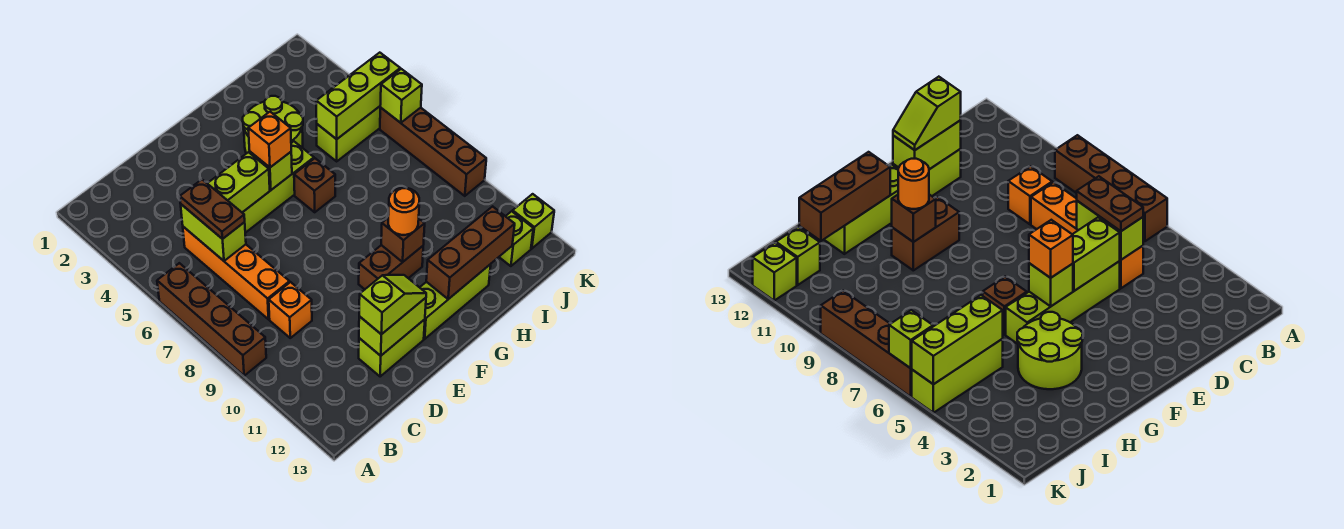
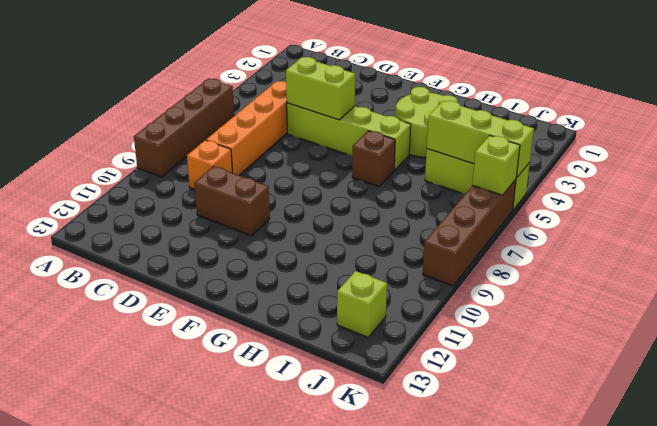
brown 1x2 brick [194,166,270,236] -> brown 1x2 brick moved to [359,245,423,289]
none -> lime 1x2 brick [359,319,425,377]
none -> lime 1x3 brick [420,264,491,339]
none -> lime 1x1 brick [513,194,554,249]

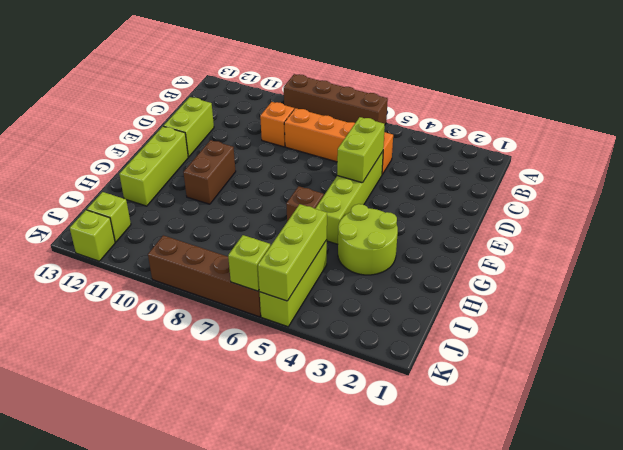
none -> lime 1x2 brick [181,204,246,261]
none -> lime 1x2 brick [359,298,426,356]
none -> lime 1x1 brick [250,152,292,190]

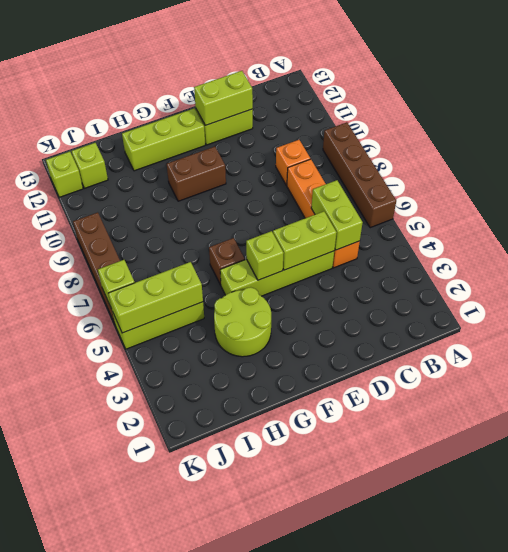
none -> brown 1x1 brick [381,218,425,262]
none -> brown 1x3 brick [426,206,515,299]
none -> brown 1x2 plate [180,180,245,239]

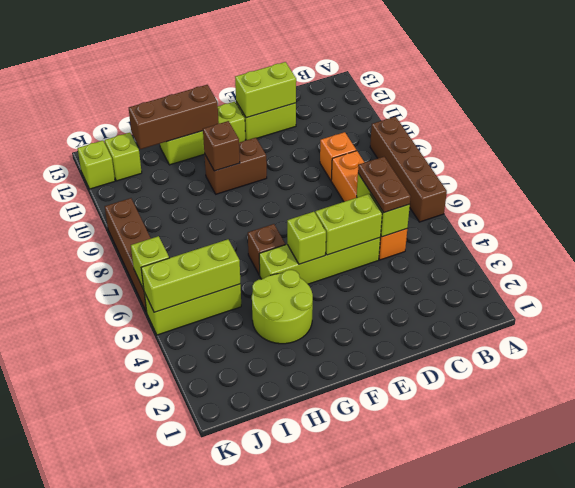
none -> lime 1x2 slope [359,275,426,334]
none -> orange 1x1 brick [248,112,291,167]
none -> orange 1x1 round brick [388,188,419,235]

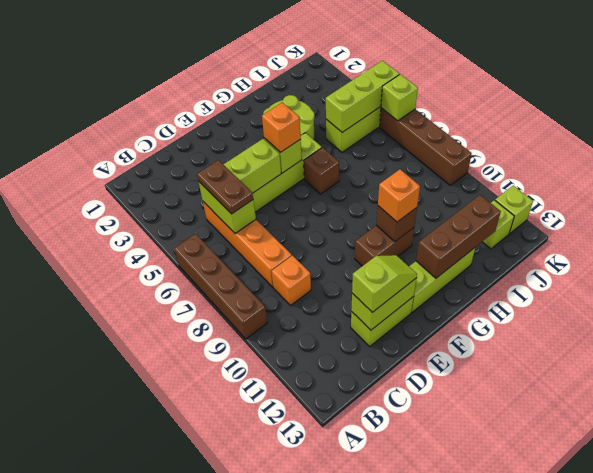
orange 1x1 brick [378,169,420,222] -> orange 1x1 round brick [388,188,419,235]

